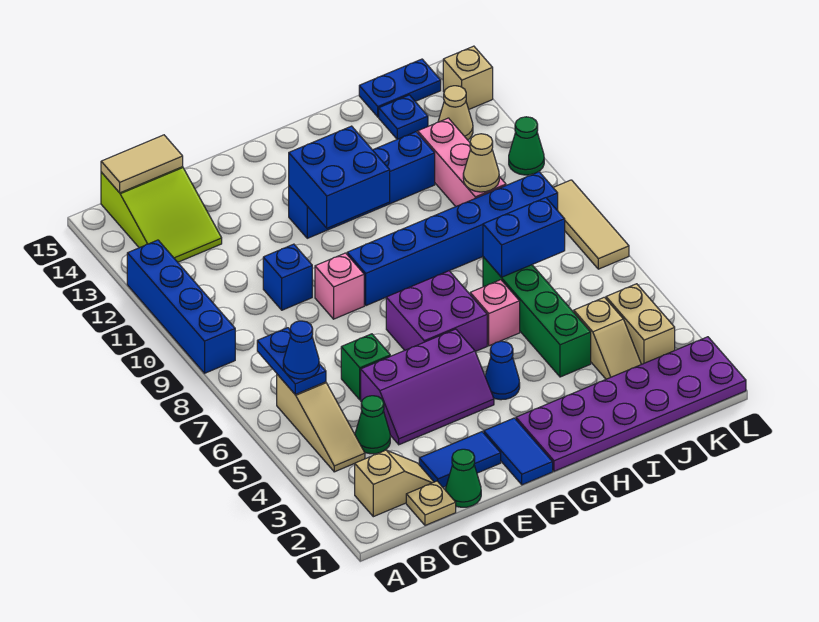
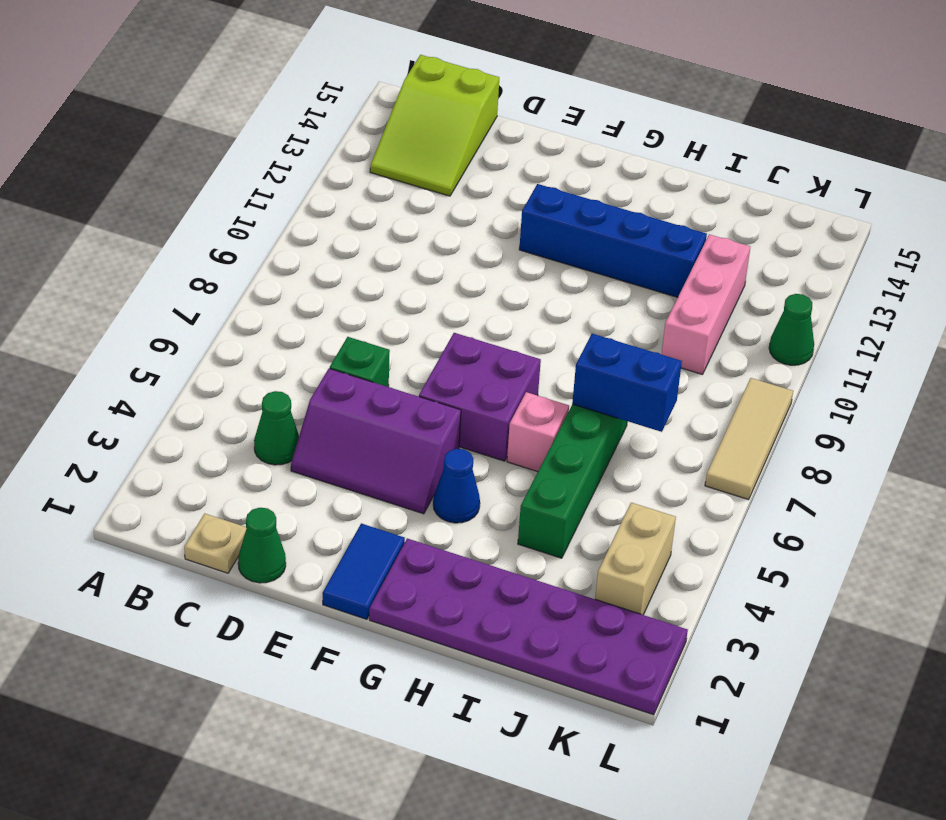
none -> blue 1x4 brick [127,240,235,373]
none -> tan 1x2 slope [355,450,434,517]
none -> tan 1x3 slope [277,374,365,472]
none -> blue 1x2 tile [419,432,501,487]

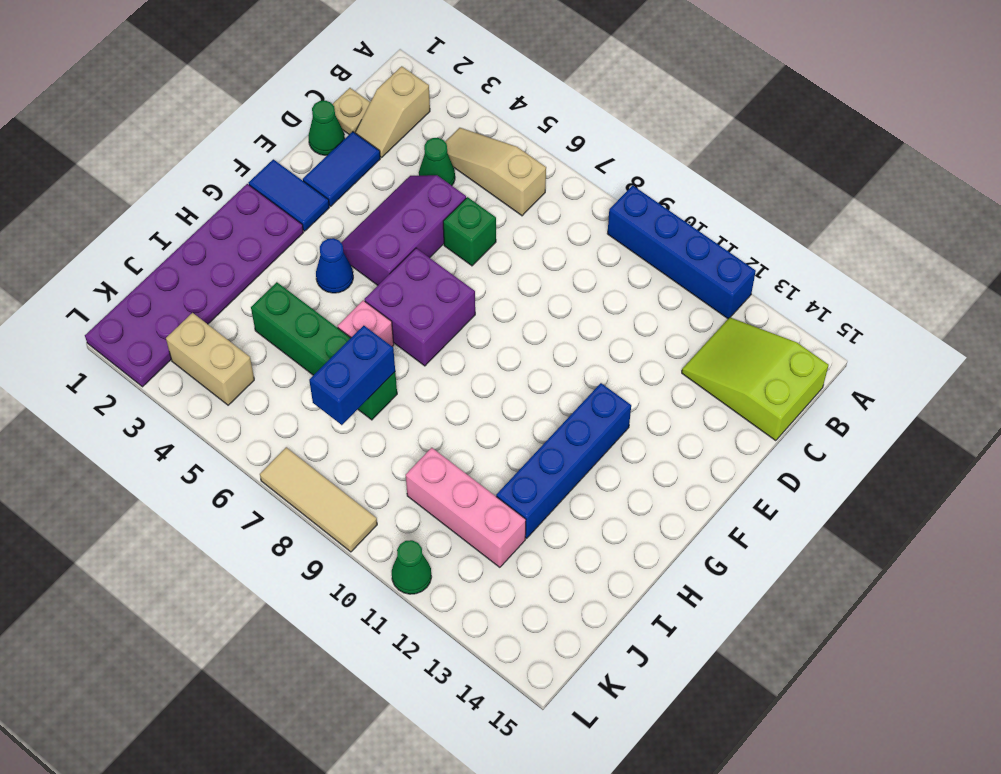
none -> blue 1x1 brick [263,244,312,310]
none -> pink 1x1 brick [315,253,364,319]
none -> blue 1x6 brick [347,172,558,306]
none -> tan 1x2 slope [574,297,641,379]

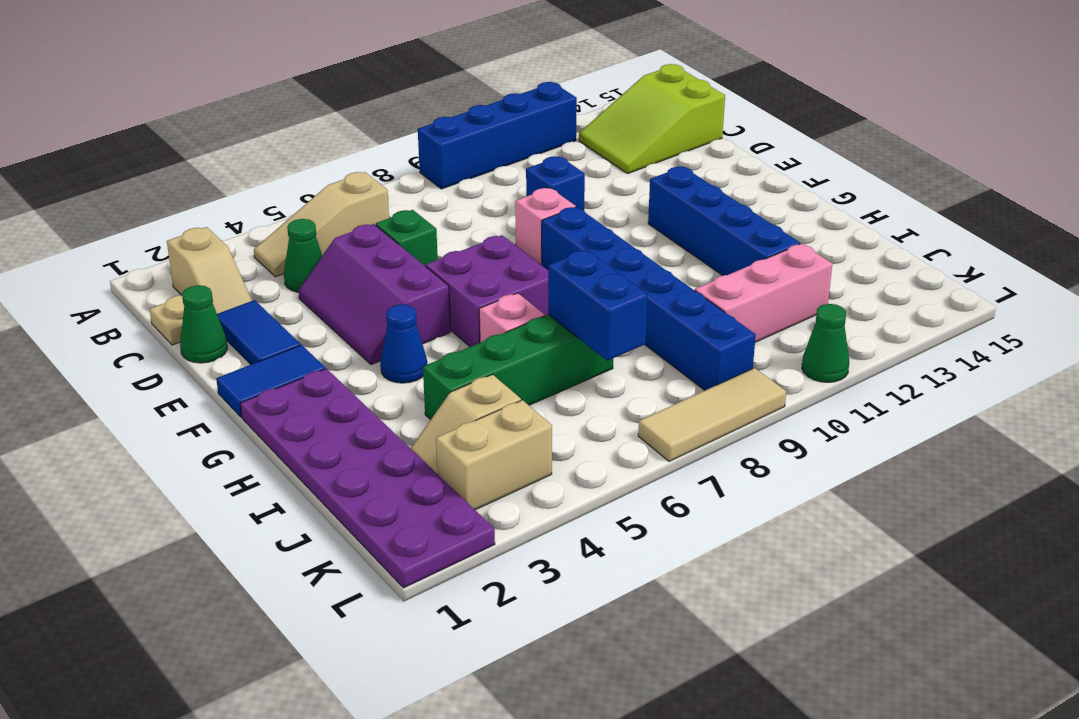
none -> blue 1x1 plate [379,95,428,139]
none -> blue 1x2 plate [359,59,441,117]
none -> tan 1x1 cone [438,86,473,140]
none -> tan 1x1 brick [443,46,493,109]

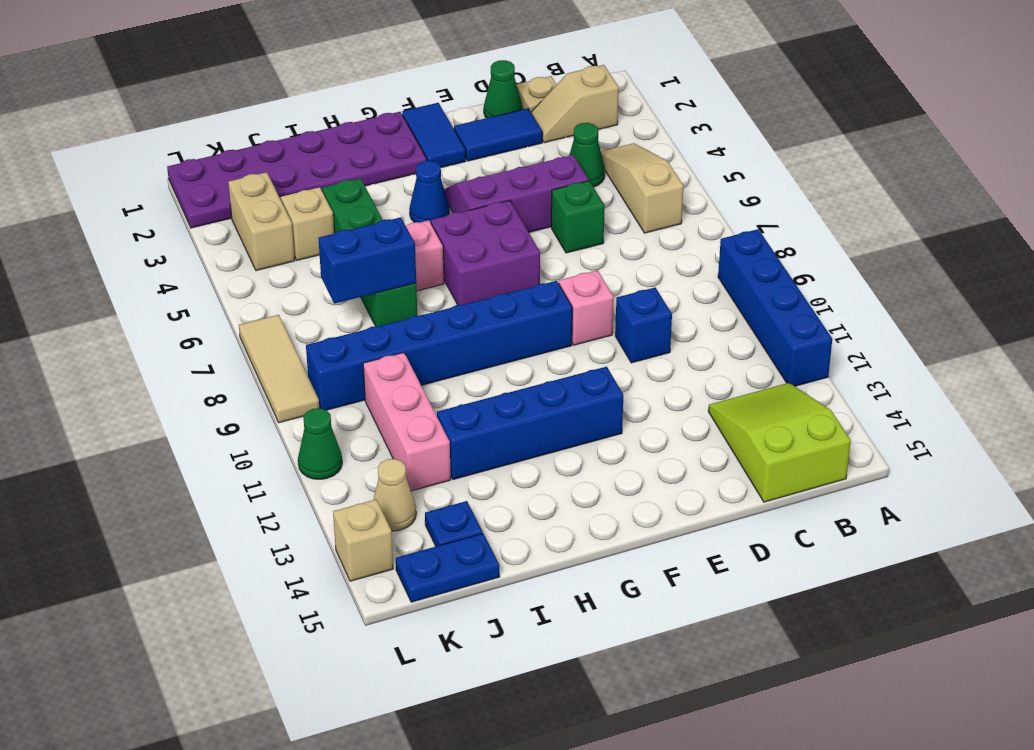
none -> blue 1x2 plate [257,328,326,394]
none -> tan 1x2 tile [101,135,183,193]
none -> blue 2x2 brick [289,126,390,228]
none -> tan 1x1 cone [463,134,499,192]

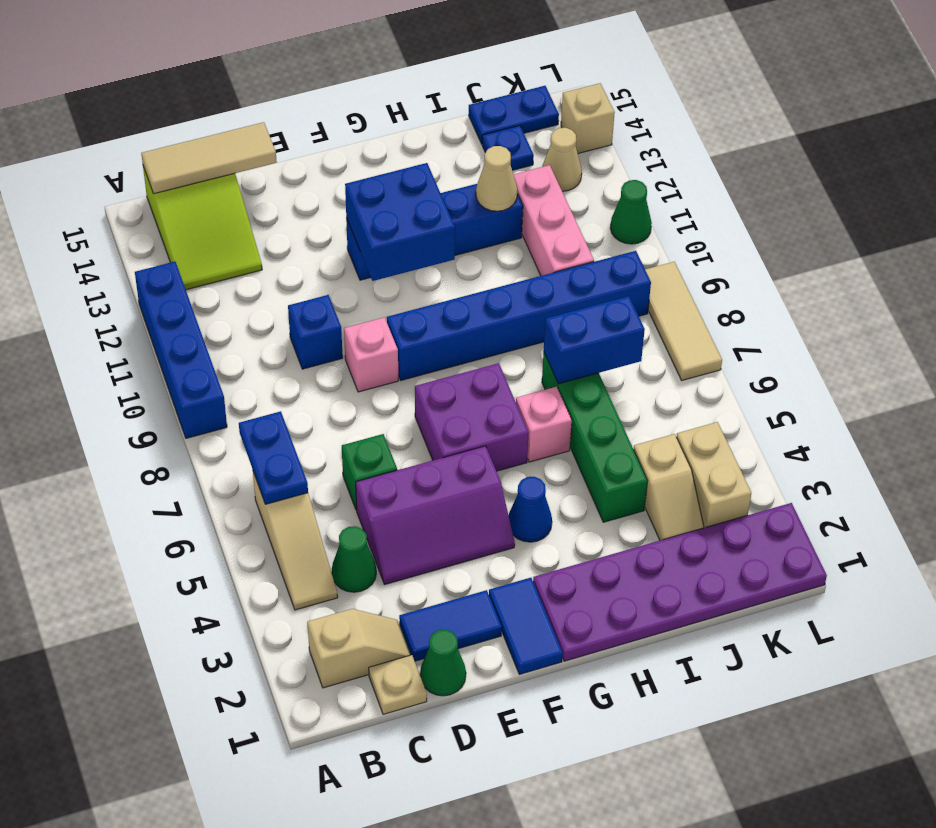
tan 1x3 tile [141,122,277,194] -> tan 1x2 tile [101,135,183,193]
tan 1x1 cone [476,146,517,211] -> tan 1x1 cone moved to [463,134,499,192]
none -> blue 1x1 cone [283,321,319,379]

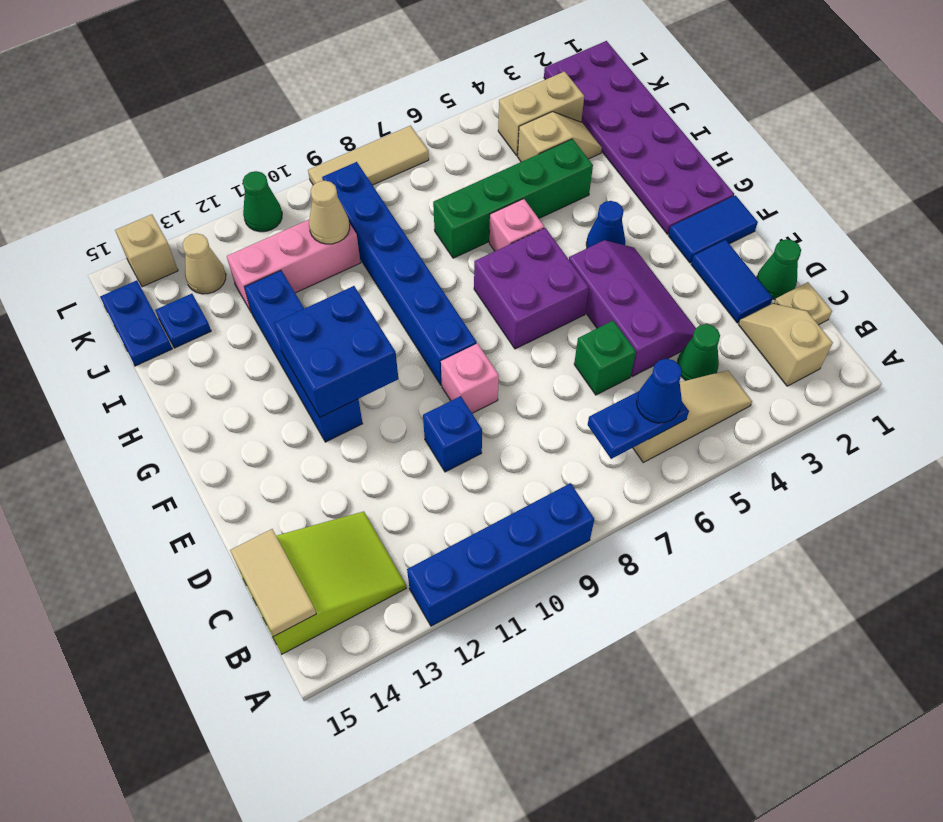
none -> blue 1x2 brick [483,198,565,277]

